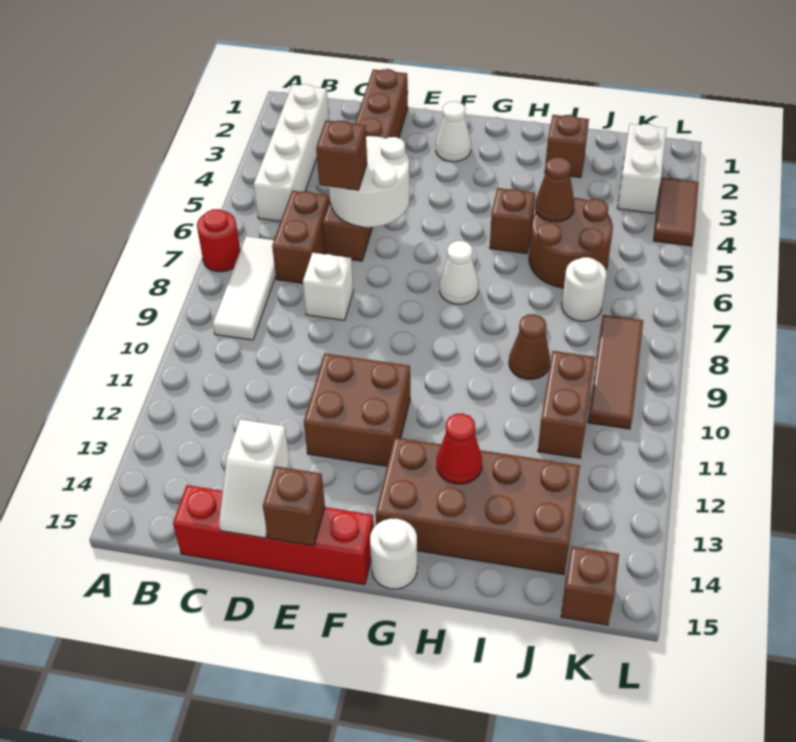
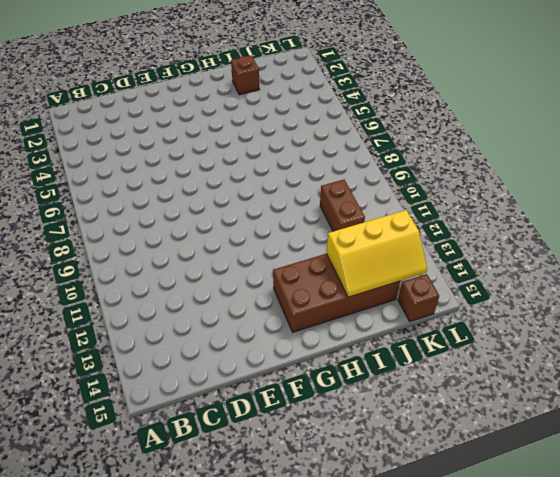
yellow 2x3 slope [326,210,427,297] -> none
none -> red 1x1 round brick [197,209,240,272]
none -> white 1x4 brick [254,84,329,221]
none -> white 1x3 tile [213,236,276,340]

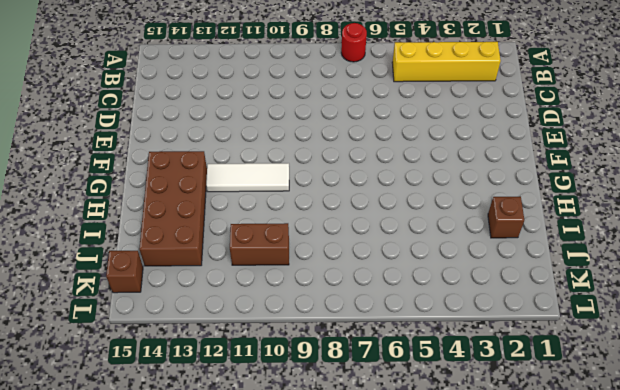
yellow 1x4 brick [392,42,501,82] -> white 1x4 brick [254,84,329,221]
white 1x3 tile [206,163,289,192] -> white 1x3 tile moved to [213,236,276,340]
none -> brown 1x2 brick [272,191,330,283]
none -> red 1x4 brick [173,485,374,585]
none -> brown 1x6 brick [322,69,408,261]

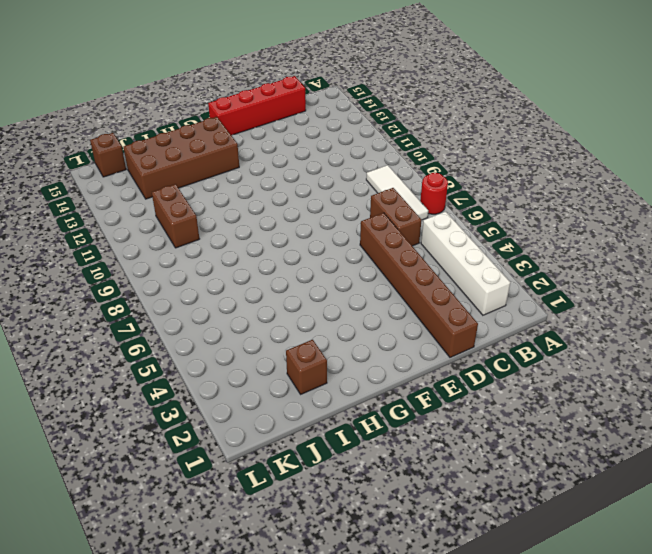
none -> white 1x1 brick [303,253,353,320]
none -> brown 2x2 brick [304,353,410,466]
none -> white 1x1 cone [436,102,471,162]

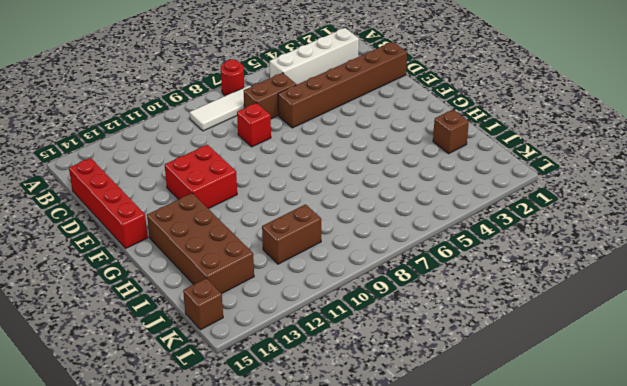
red 1x1 brick [237,103,271,147] -> white 1x1 brick [303,253,353,320]
red 2x2 brick [165,145,237,209] -> brown 2x2 brick [304,353,410,466]
none -> white 1x1 cone [436,102,471,162]
none -> white 1x1 cone [440,241,478,304]
none -> white 1x1 round brick [370,519,417,589]

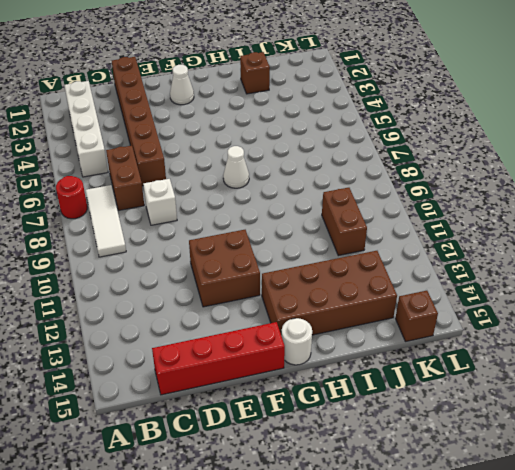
none -> brown 1x1 brick [490,188,535,253]
none -> brown 2x2 round brick [529,198,613,288]
none -> brown 1x1 cone [509,314,550,379]

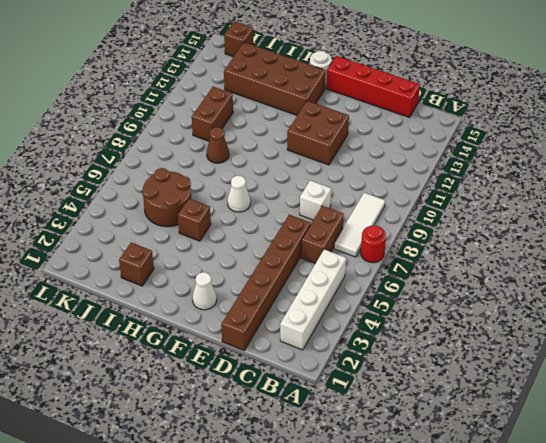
none -> white 1x1 round brick [562,257,606,321]
none -> white 1x2 brick [617,124,667,213]
none -> brown 1x3 tile [588,315,643,429]

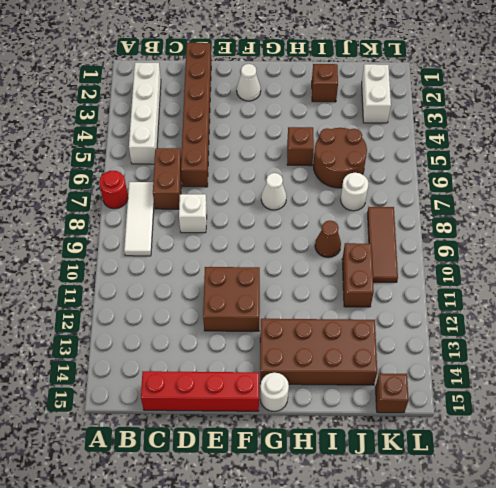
none -> brown 1x2 tile [654,177,699,246]
none -> white 2x2 round brick [329,136,409,227]
none -> white 1x2 slope [219,419,289,538]

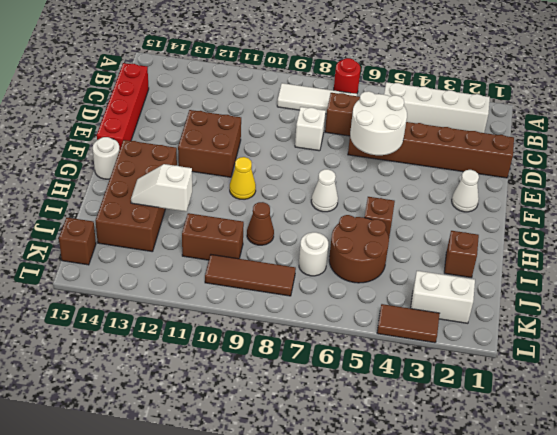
yellow 1x1 cone [230,157,256,199] -> none
white 1x2 slope [131,164,192,212] -> white 1x2 slope moved to [219,419,289,538]
none -> brown 1x1 brick [263,466,325,546]
none -> red 1x1 cone [437,413,482,484]
none -> brown 1x1 cone [535,157,574,222]

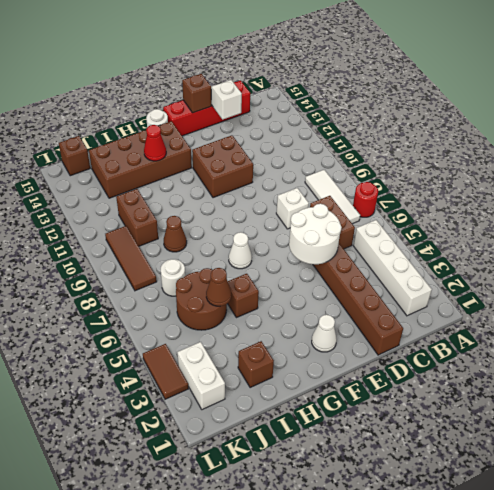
none -> brown 1x1 brick [316,120,367,190]

